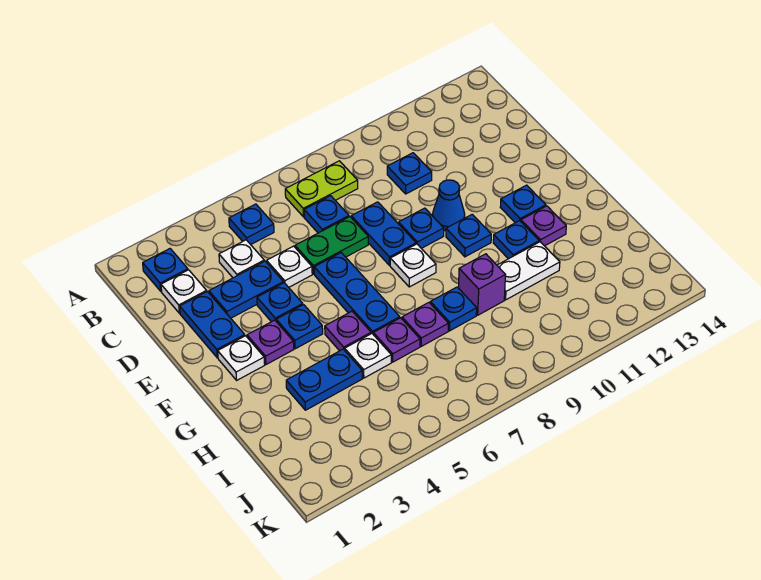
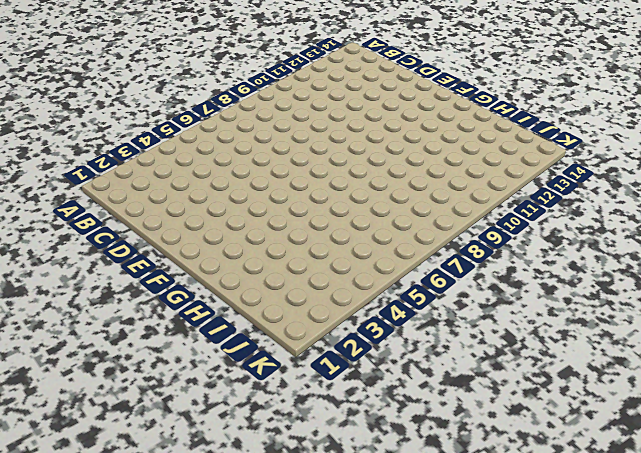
none -> blue 1x1 plate [143,249,188,291]
none -> blue 1x1 plate [229,204,274,245]
none -> lime 1x2 plate [285,161,358,217]
none -> white 1x1 plate [161,270,207,313]

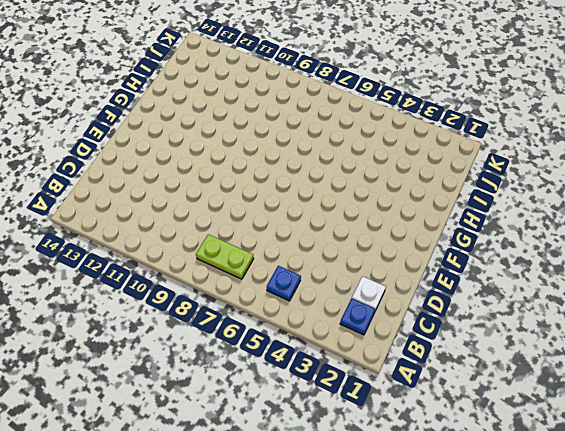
none -> white 1x1 plate [219,240,264,278]
none -> blue 1x1 plate [304,196,349,233]
none -> blue 1x1 plate [387,153,432,194]
none -> blue 1x2 plate [180,292,245,358]

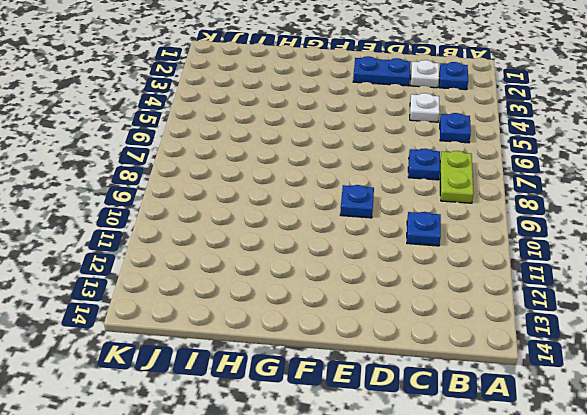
none -> blue 1x2 plate [209,261,283,318]
none -> white 1x1 plate [267,246,312,287]
none -> green 1x2 plate [295,217,368,274]
none -> blue 1x2 plate [351,202,416,265]

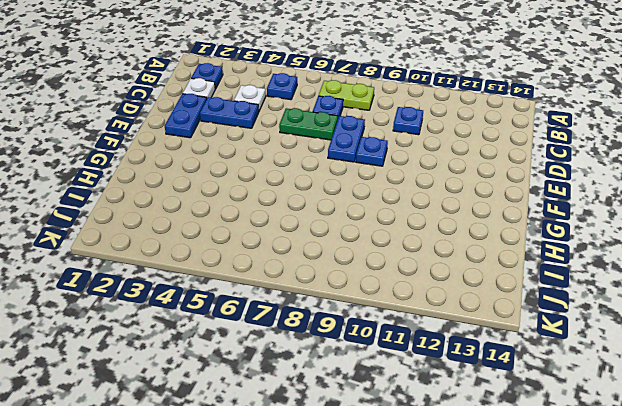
none -> white 1x1 plate [267,246,312,287]
none -> blue 1x1 plate [257,283,303,322]
none -> blue 1x3 plate [314,253,400,334]
none -> blue 1x1 cone [433,180,465,231]

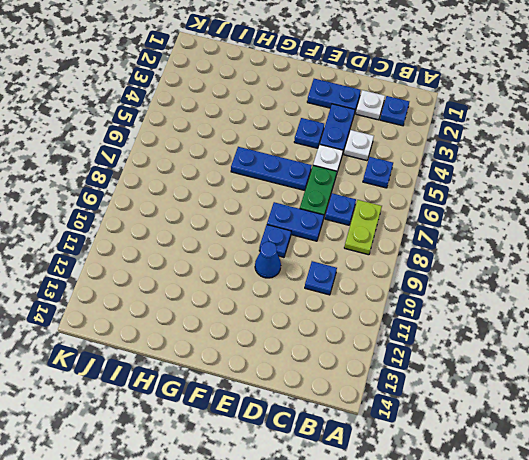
none -> white 1x1 plate [218,336,265,380]
none -> purple 1x1 plate [247,320,294,364]
none -> blue 1x1 plate [276,305,323,349]
none -> white 1x1 plate [390,244,436,287]

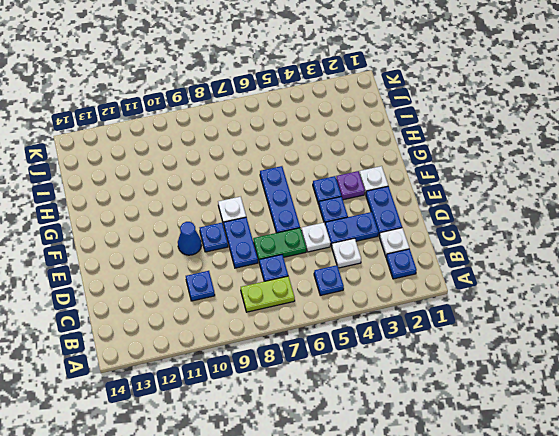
none -> blue 1x1 plate [446,214,491,257]
none -> blue 1x1 plate [500,185,546,223]
none -> purple 1x1 plate [325,311,371,351]
none -> blue 1x1 plate [493,221,539,259]

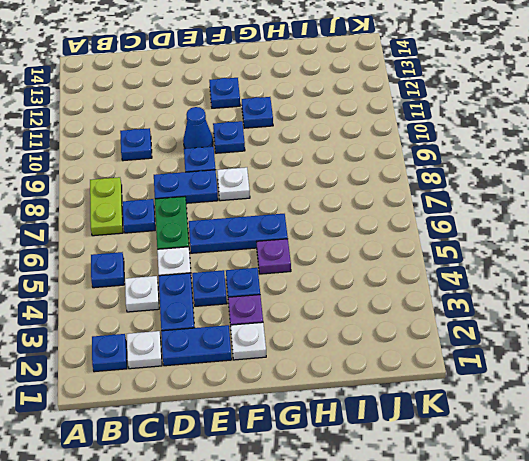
none -> purple 1x1 plate [521,206,566,246]
none -> blue 1x2 plate [286,349,362,410]
none -> white 1x1 plate [345,334,391,378]
none -> purple 1x1 plate [373,318,420,362]

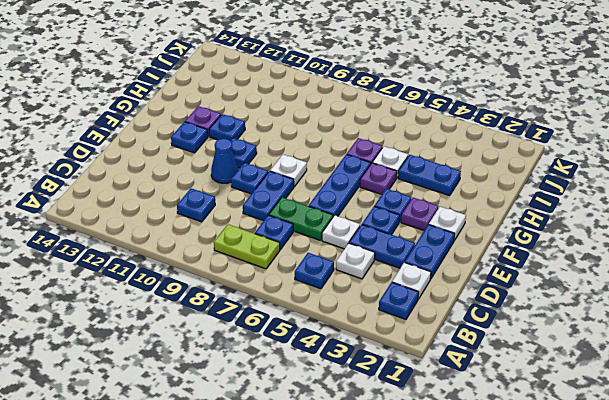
none -> purple 1x1 plate [402,303,448,346]
none -> blue 1x1 plate [430,287,477,331]
none -> purple 1x1 brick [459,254,505,315]
none -> white 1x2 plate [497,242,560,300]

